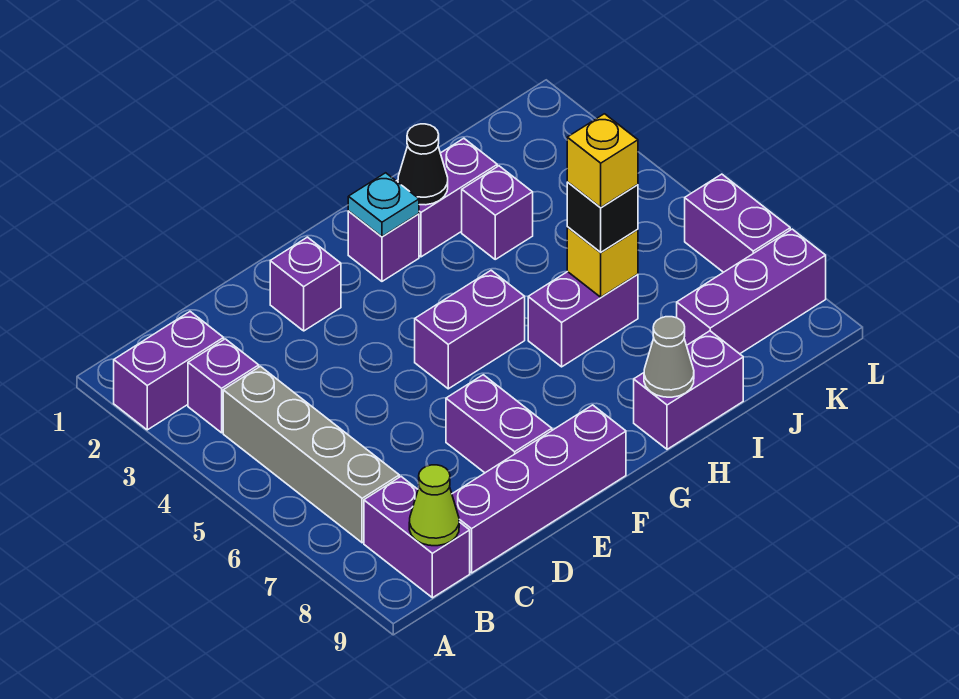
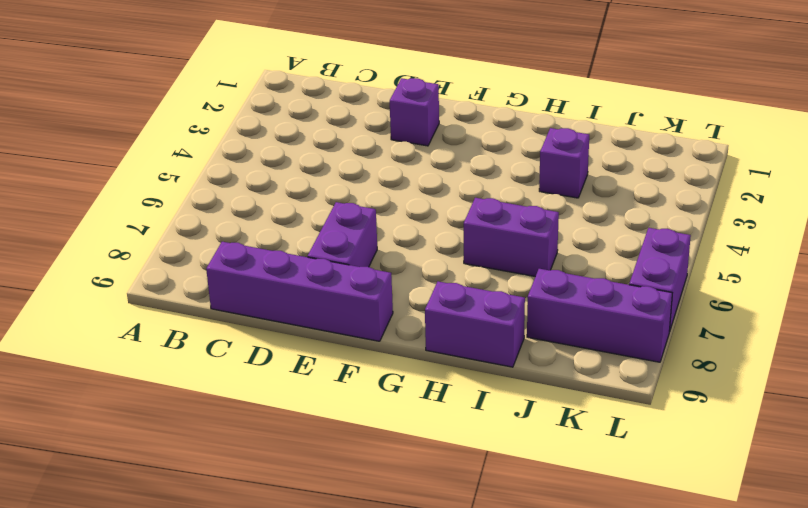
none -> purple 1x2 brick [114,312,224,430]
none -> purple 1x1 brick [188,339,259,433]
none -> grey 1x4 brick [223,366,399,543]

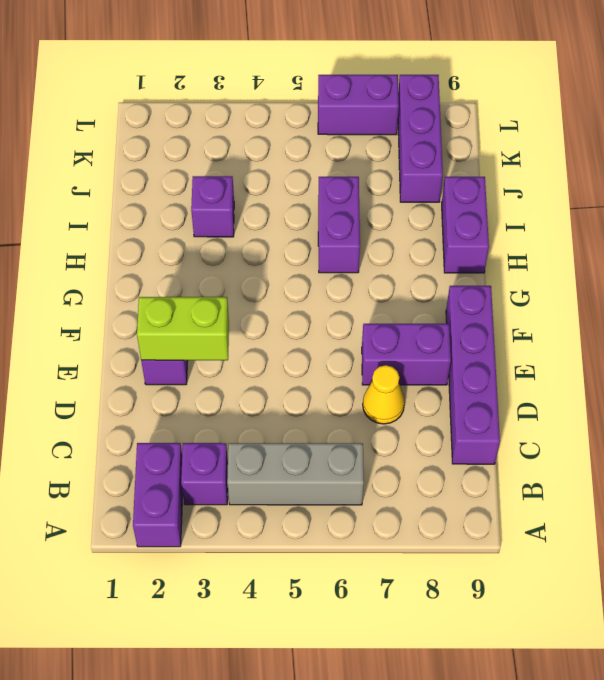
grey 1x3 brick [227,443,364,505] -> grey 1x4 brick [223,366,399,543]
yellow 1x1 cone [363,365,405,424] -> none
lime 1x2 brick [137,297,229,360] -> none
none -> purple 1x2 brick [364,477,470,598]
none -> purple 1x2 brick [415,270,525,389]
none -> purple 1x1 brick [348,211,419,281]

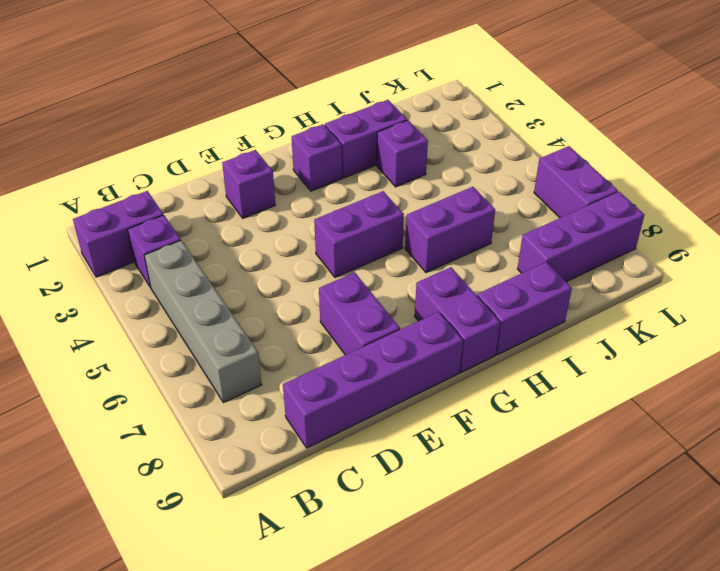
purple 1x2 brick [415,267,500,372] -> purple 1x2 brick moved to [364,477,470,598]
none -> lime 1x1 cone [409,465,459,546]
none -> cyan 1x1 plate [348,173,419,237]
none -> black 1x1 cone [398,124,448,205]

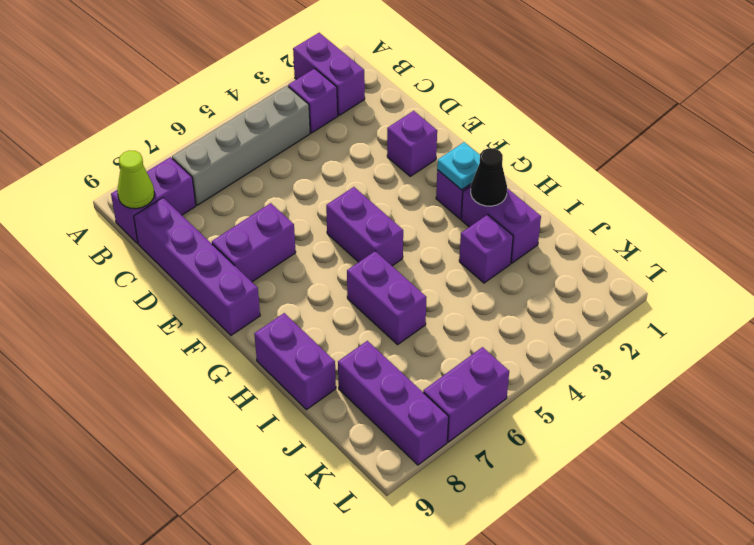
none -> grey 1x1 cone [644,317,694,397]
none -> yellow 1x1 brick [567,227,638,297]
none -> black 1x1 brick [567,182,638,252]

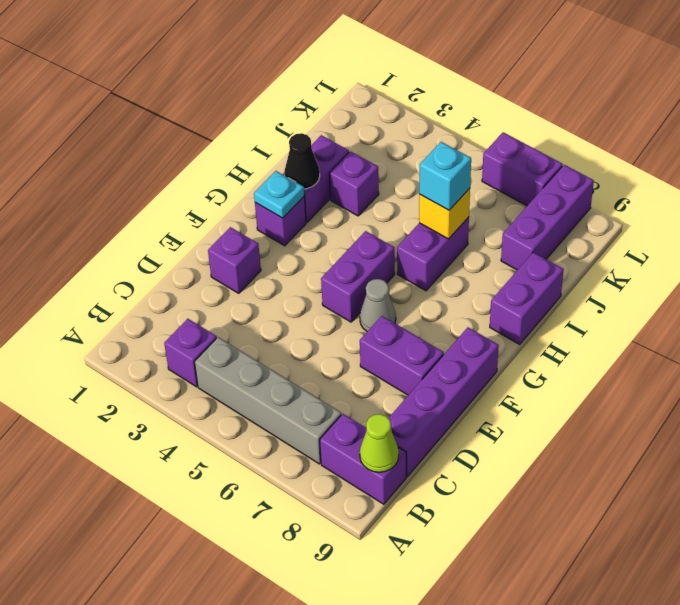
grey 1x1 cone [360,279,396,331] -> grey 1x1 cone moved to [644,317,694,397]
cyan 1x1 brick [419,142,471,210] -> black 1x1 brick [567,182,638,252]
none -> purple 1x2 brick [114,312,224,430]
none -> yellow 1x1 brick [567,114,638,208]

